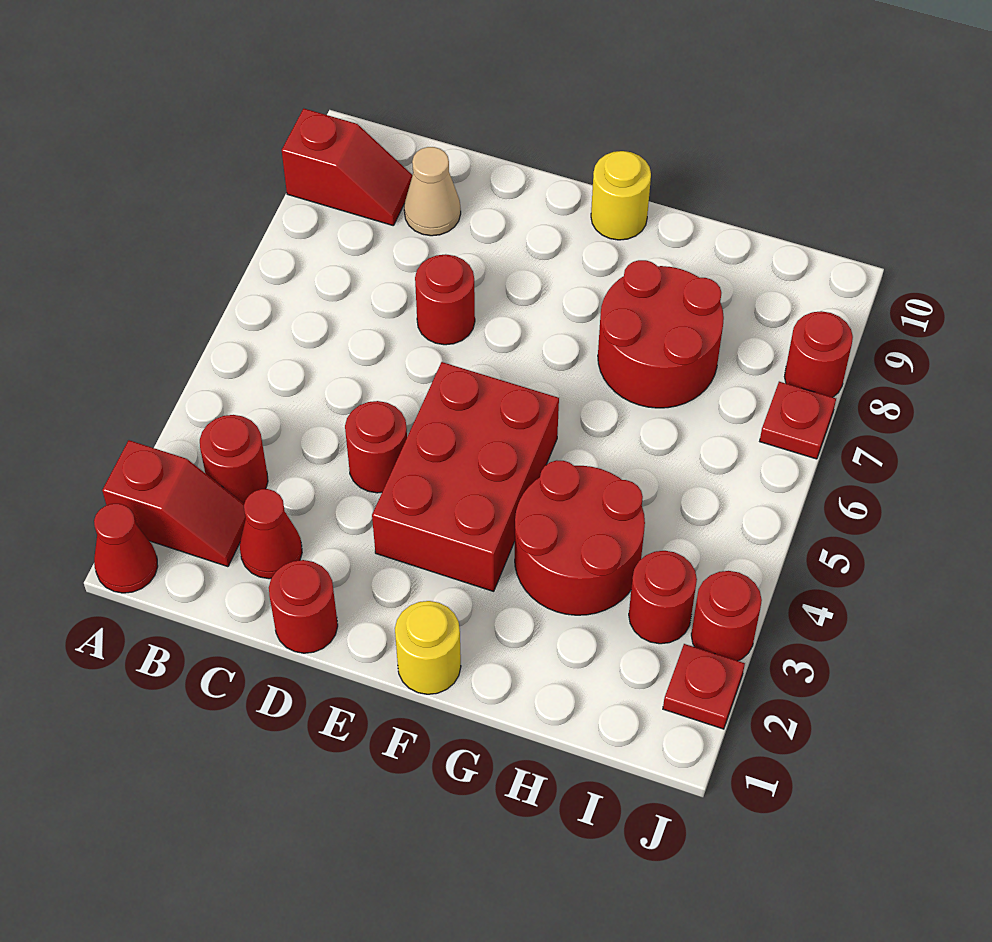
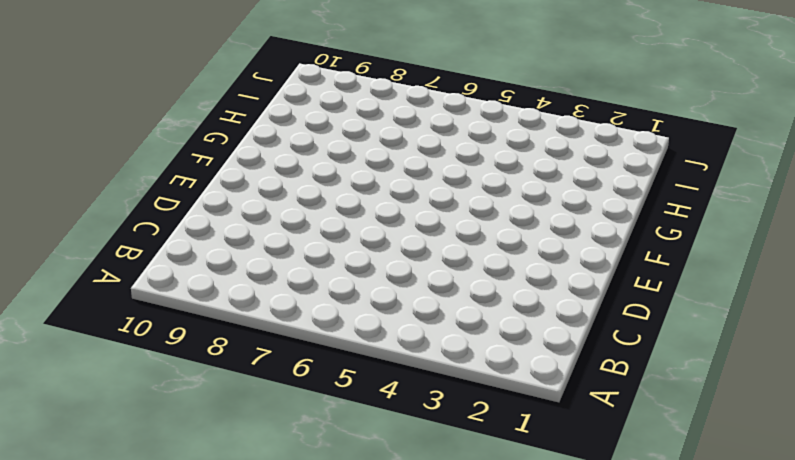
none -> red 1x1 cone [94,504,158,593]
none -> red 1x2 slope [102,440,246,567]
none -> red 1x2 slope [282,109,413,226]

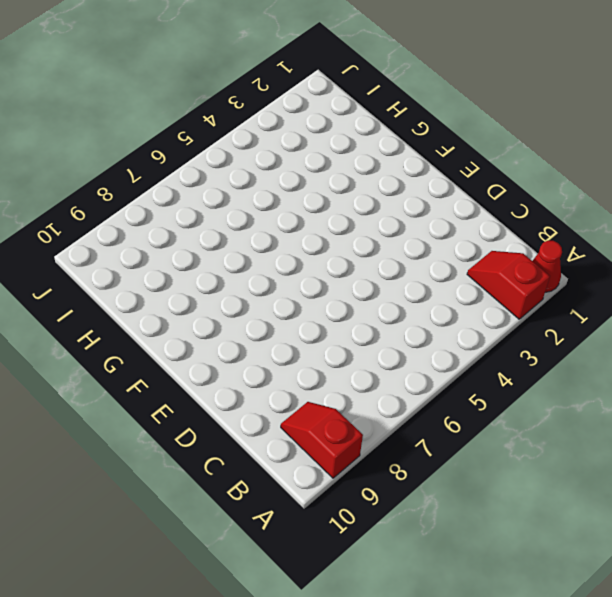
none -> red 1x1 round brick [200,415,268,503]
none -> red 1x1 cone [240,489,302,579]
none -> tan 1x1 cone [404,147,461,236]

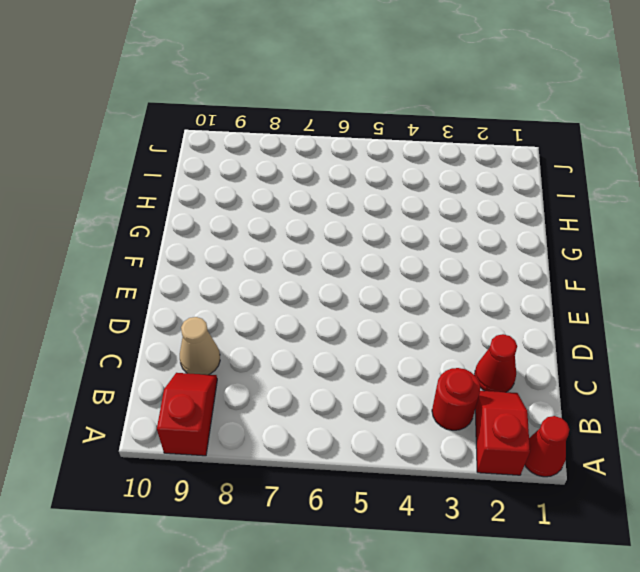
none -> red 1x1 round brick [269,560,338,653]
none -> red 1x1 round brick [345,401,407,493]
none -> red 1x1 round brick [415,254,475,345]

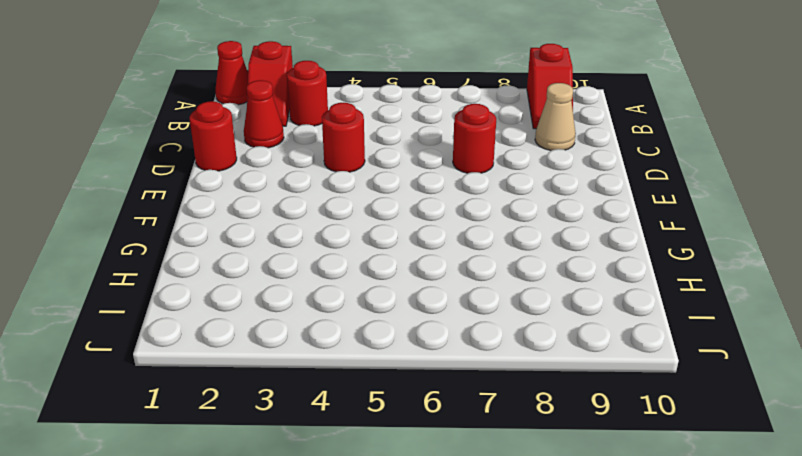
none -> red 2x3 brick [372,362,559,591]
none -> yellow 1x1 round brick [395,601,461,694]
none -> yellow 1x1 round brick [591,151,651,240]

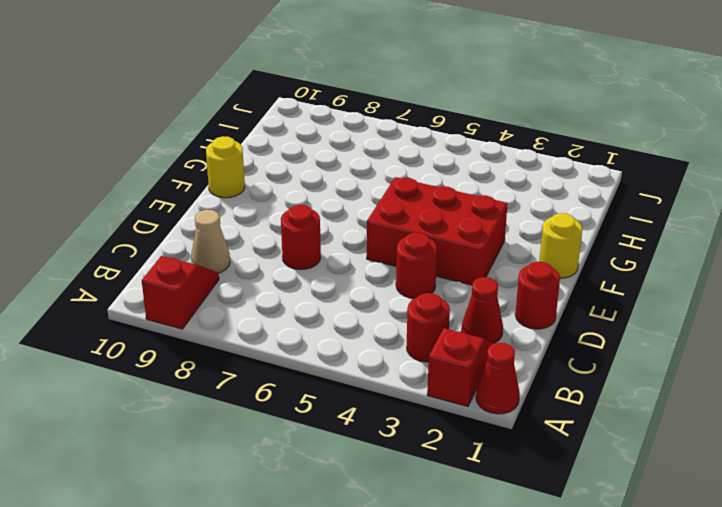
none -> red 2x2 round brick [515,460,645,615]
none -> red 2x2 round brick [598,260,724,408]
none -> red 1x1 round brick [629,551,697,644]

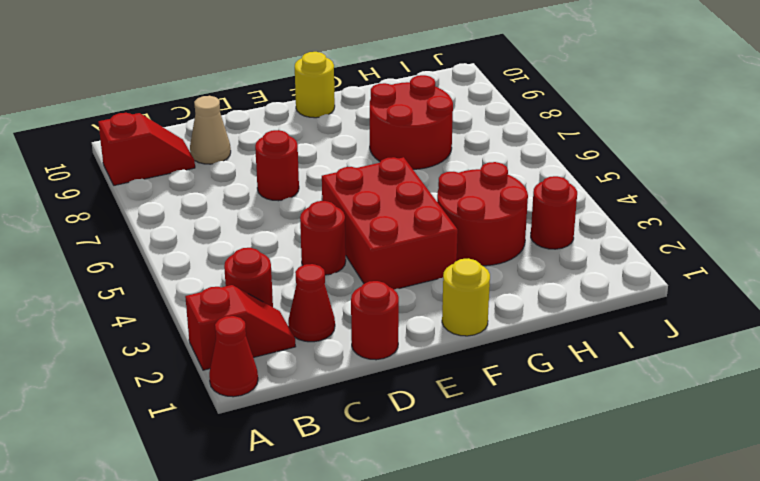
none -> red 1x1 plate [663,644,745,729]
none -> red 1x1 round brick [691,571,762,661]
none -> red 1x1 plate [760,382,836,459]

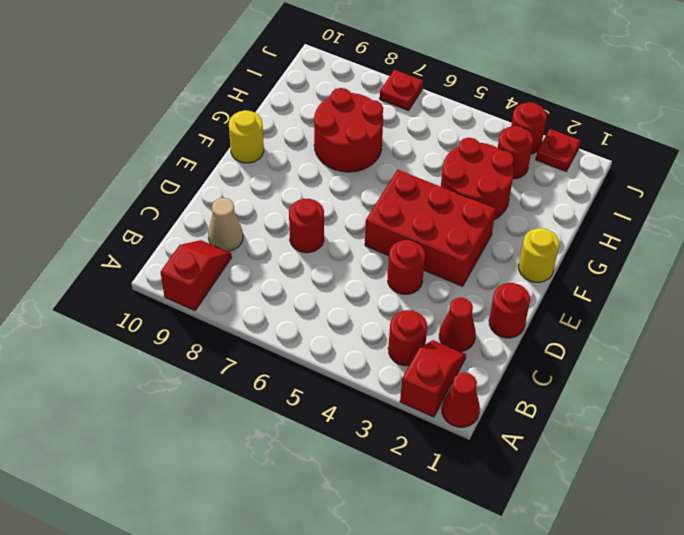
none -> red 1x1 round brick [784,311,853,397]

